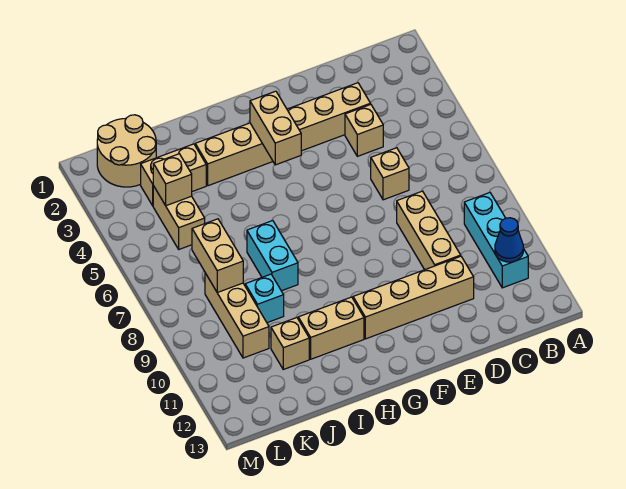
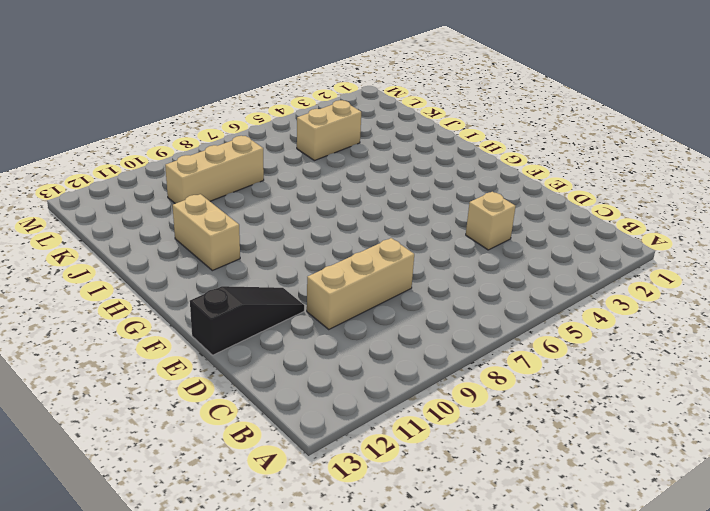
black 1x3 slope [190,286,304,355] -> tan 1x4 brick [353,256,474,339]
none -> cyan 1x3 brick [464,193,528,288]
none -> tan 1x6 brick [195,83,370,186]
none -> tan 1x1 brick [371,148,409,200]

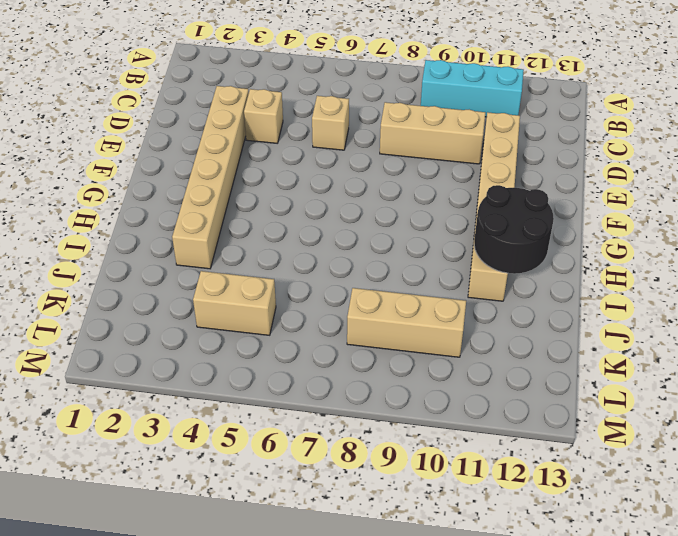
black 2x2 round brick [474,185,554,274] -> none
none -> cyan 1x2 brick [247,221,298,291]
none -> tan 1x2 brick [141,144,206,206]
none -> cyan 1x1 brick [245,274,284,323]

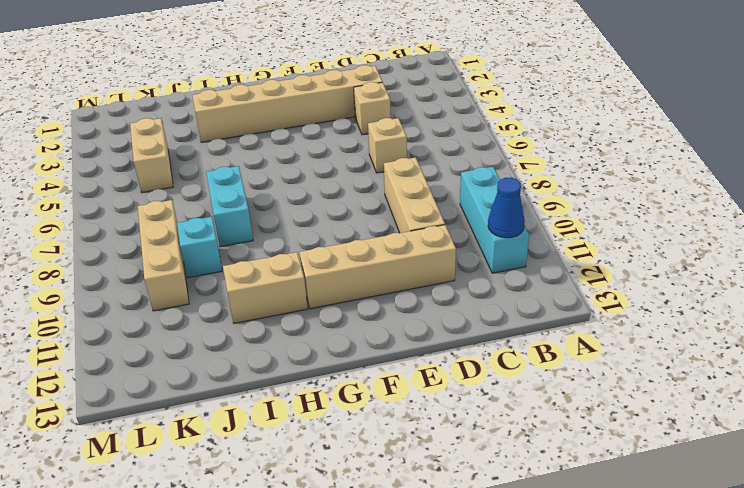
none -> tan 1x2 brick [141,144,206,206]
none -> tan 1x1 brick [271,318,309,369]
none -> tan 2x2 round brick [97,115,156,187]

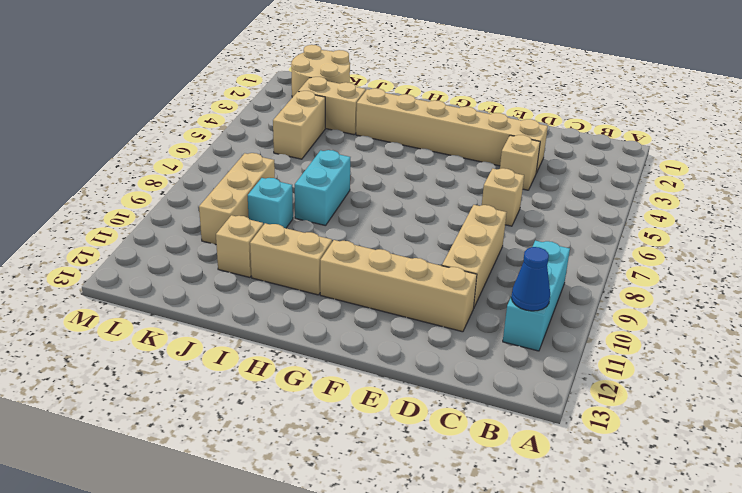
none -> tan 1x2 brick [250,91,301,165]
none -> tan 1x1 brick [153,154,192,206]
none -> tan 1x2 brick [192,219,243,293]

